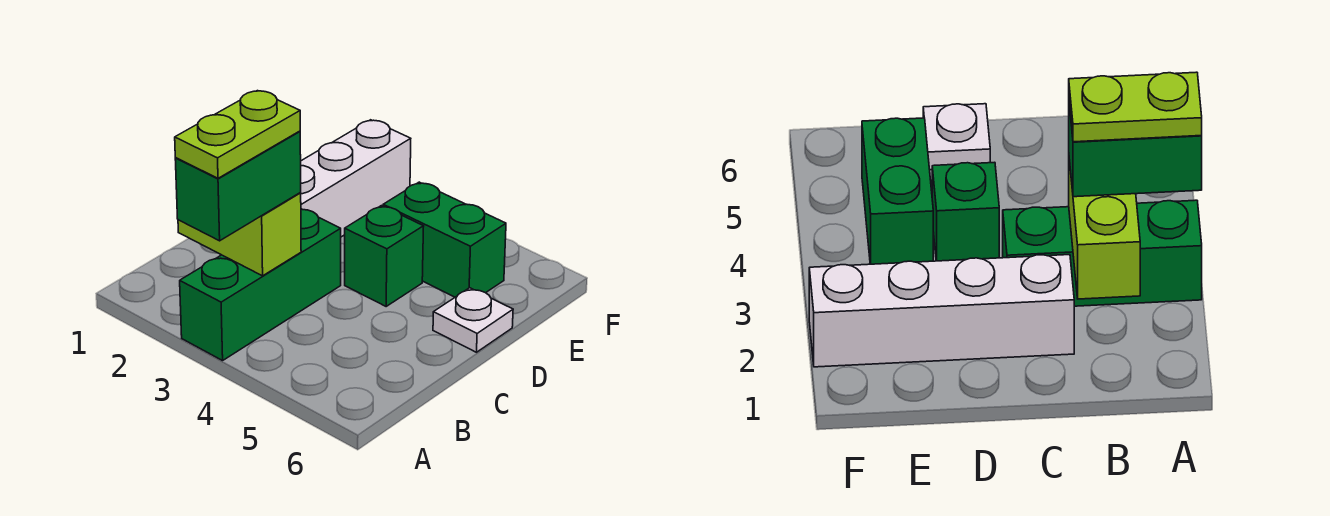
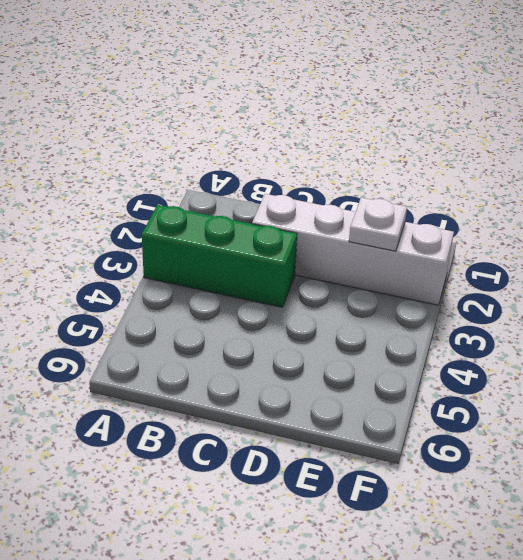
white 1x1 plate [349,198,407,251] -> white 1x1 plate moved to [433,288,513,352]
none -> green 1x1 brick [345,206,424,306]
none -> green 1x2 brick [383,182,506,297]

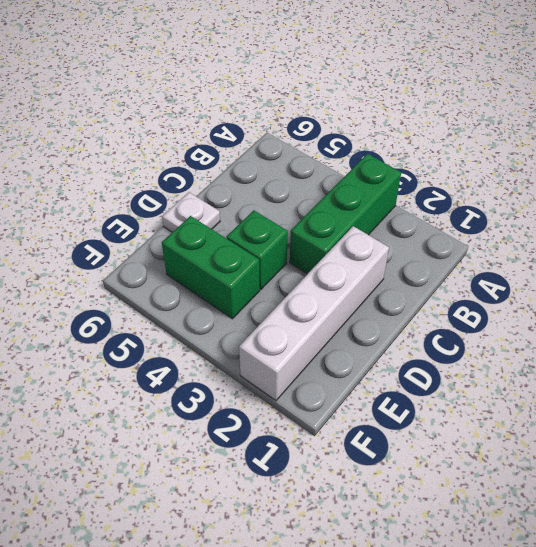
none -> lime 1x2 brick [178,193,301,276]
none -> green 1x2 brick [175,131,301,241]

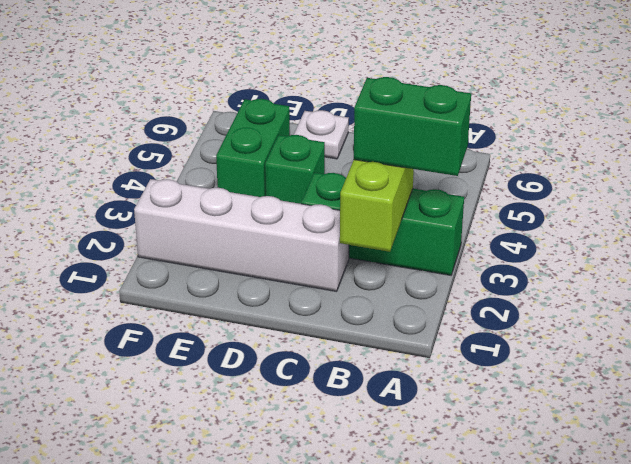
none -> lime 1x2 plate [175,91,300,178]

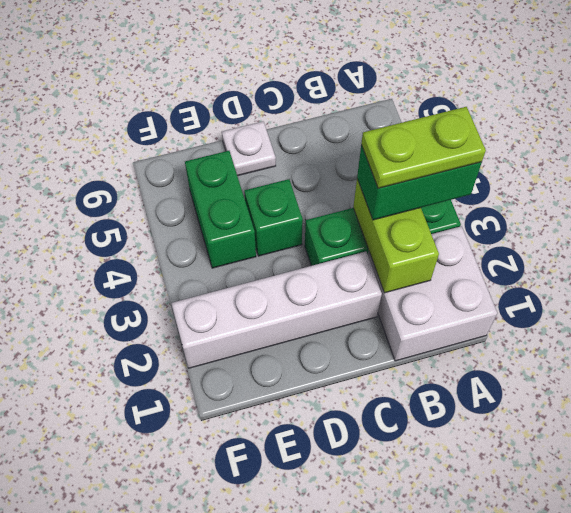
white 2x2 brick [368,226,497,361] -> none

